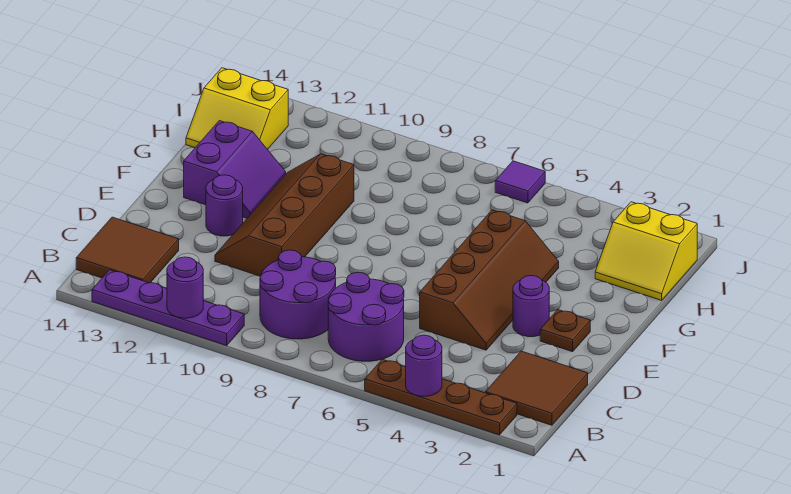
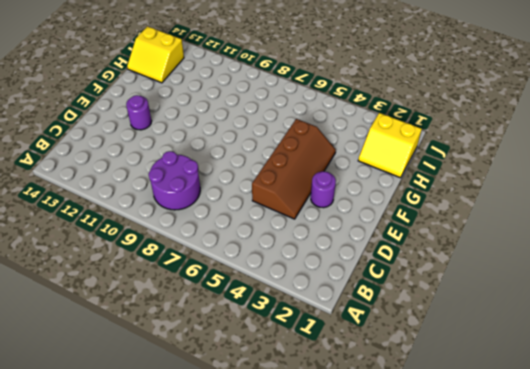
none -> brown 1x4 plate [365,359,517,435]
none -> purple 1x4 plate [92,270,244,346]
none -> brown 2x2 tile [485,351,588,425]

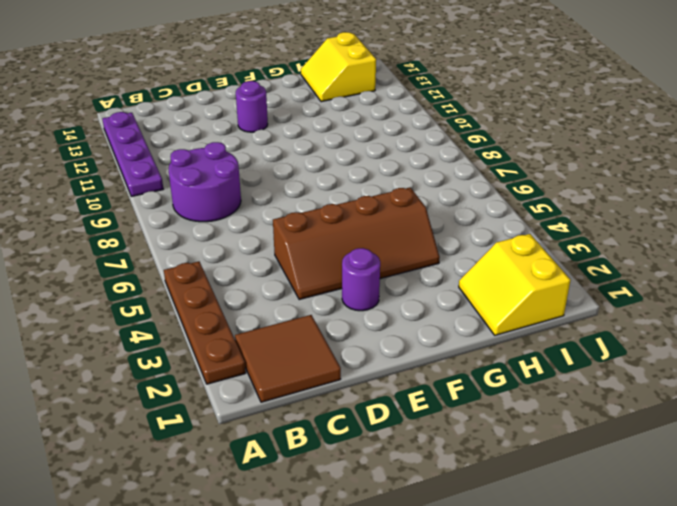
none -> purple 2x2 round brick [328,272,404,361]
none -> brown 2x2 tile [76,217,179,283]
none -> brown 2x4 slope [215,154,354,276]

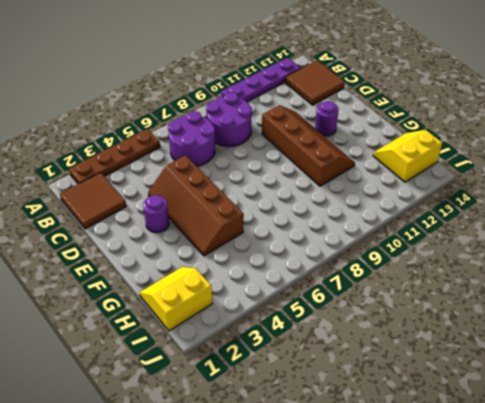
none -> brown 1x1 plate [540,310,590,352]
none -> purple 2x2 slope [184,121,286,218]
none -> purple 1x1 tile [495,161,545,203]

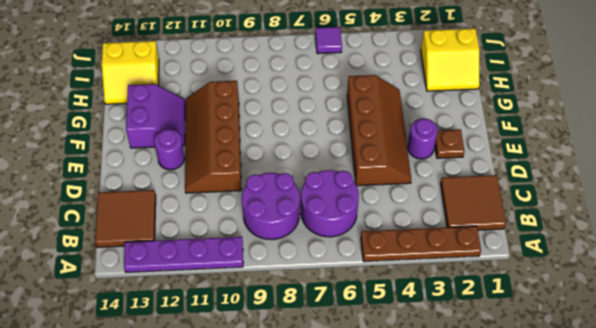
none -> purple 1x1 round brick [406,335,442,396]
none -> purple 1x1 round brick [167,257,203,318]

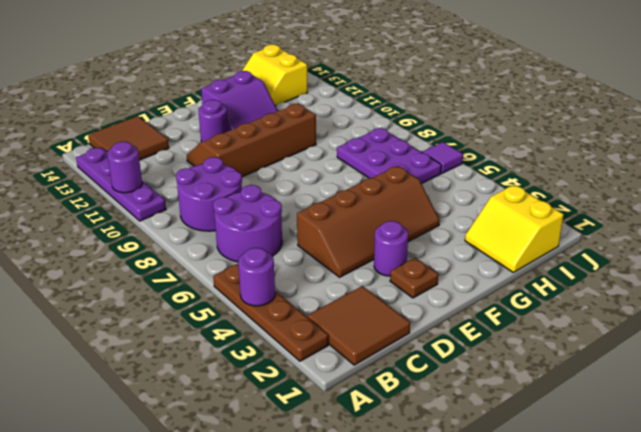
purple 2x3 plate [337,128,441,184] -> none

